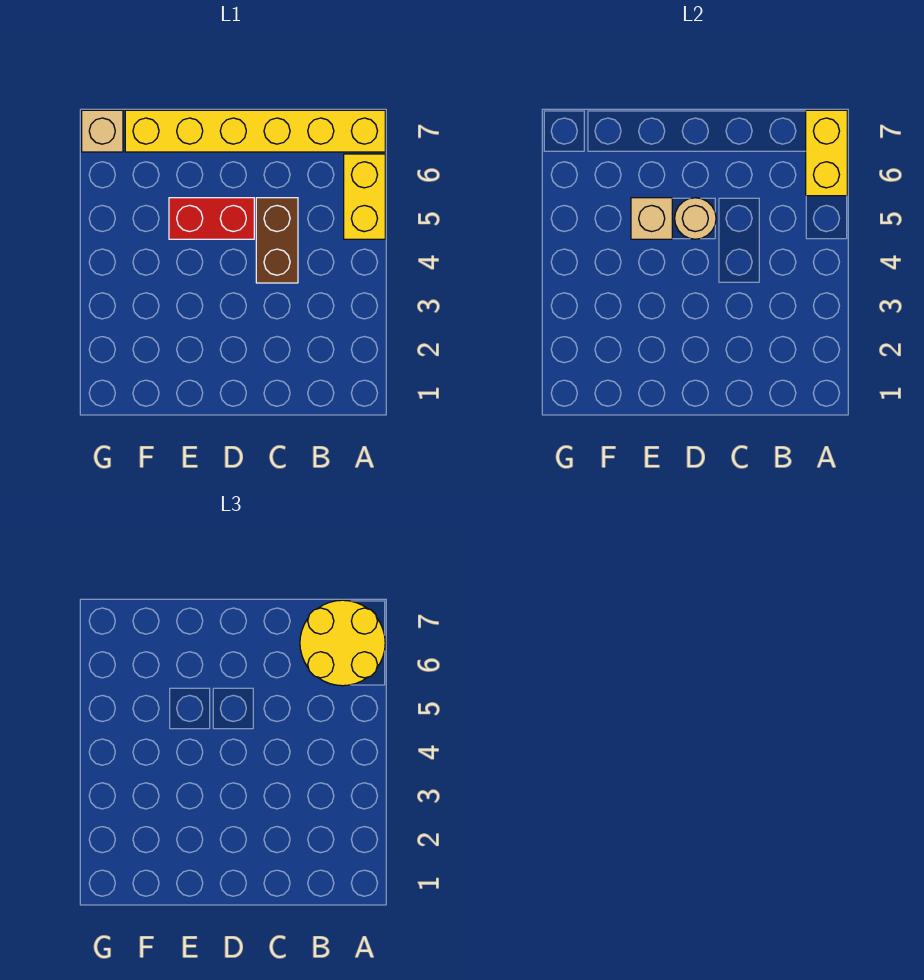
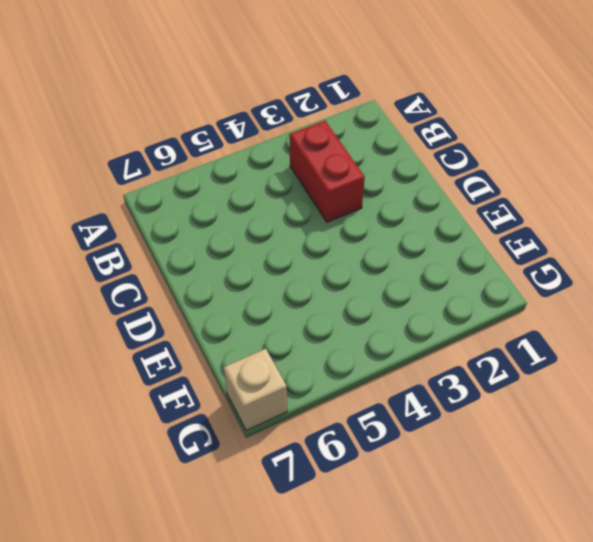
red 1x2 brick [290,121,365,222] -> red 1x2 brick moved to [169,198,254,239]
none -> yellow 1x2 brick [344,154,385,239]
none -> yellow 1x6 brick [125,110,385,152]

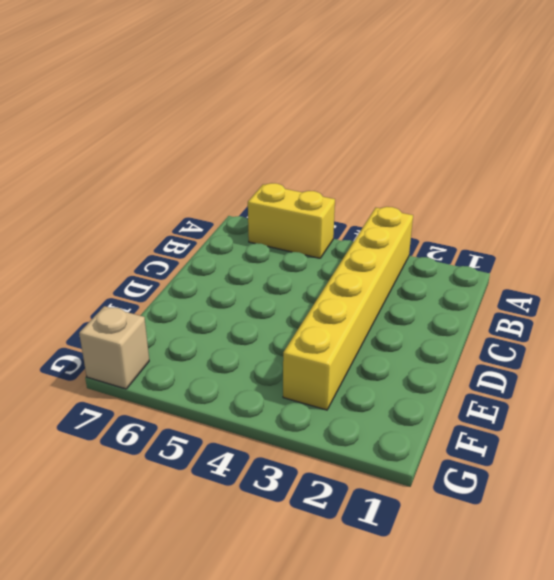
yellow 1x6 brick [283,207,413,410] -> yellow 1x6 brick moved to [125,110,385,152]
none -> brown 1x2 brick [256,198,298,283]
none -> red 1x2 brick [169,198,254,239]

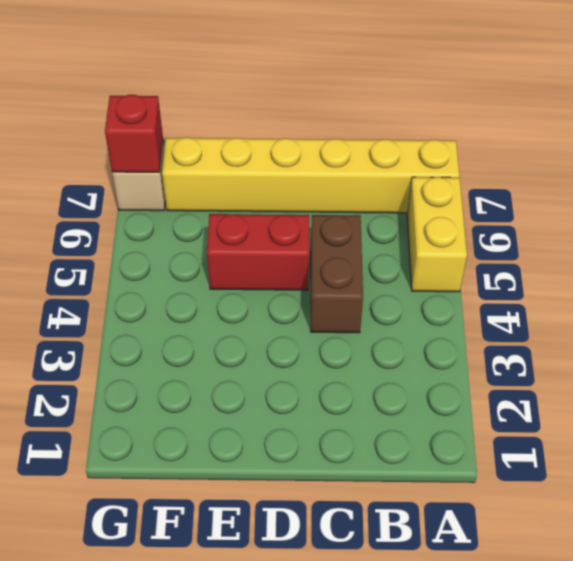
red 1x1 brick [105,95,163,172] -> none
none -> yellow 1x2 brick [806,110,847,196]
none -> tan 1x1 round brick [675,198,716,239]

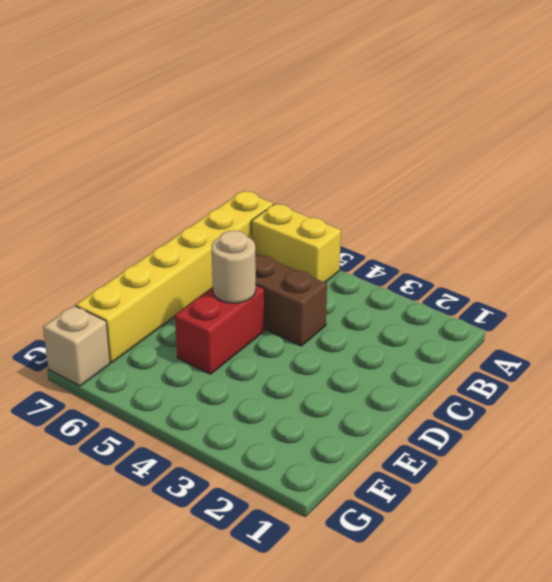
none -> yellow 1x2 brick [806,110,847,196]
none -> tan 1x1 brick [631,198,672,239]

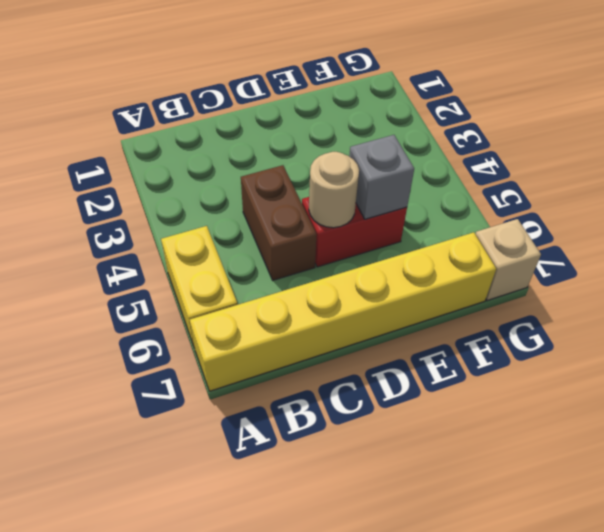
grey 1x1 brick [349,135,414,219] -> tan 1x1 brick [631,198,672,239]
none -> yellow 1x2 brick [806,110,847,196]
none -> yellow 2x2 round brick [300,600,385,686]

